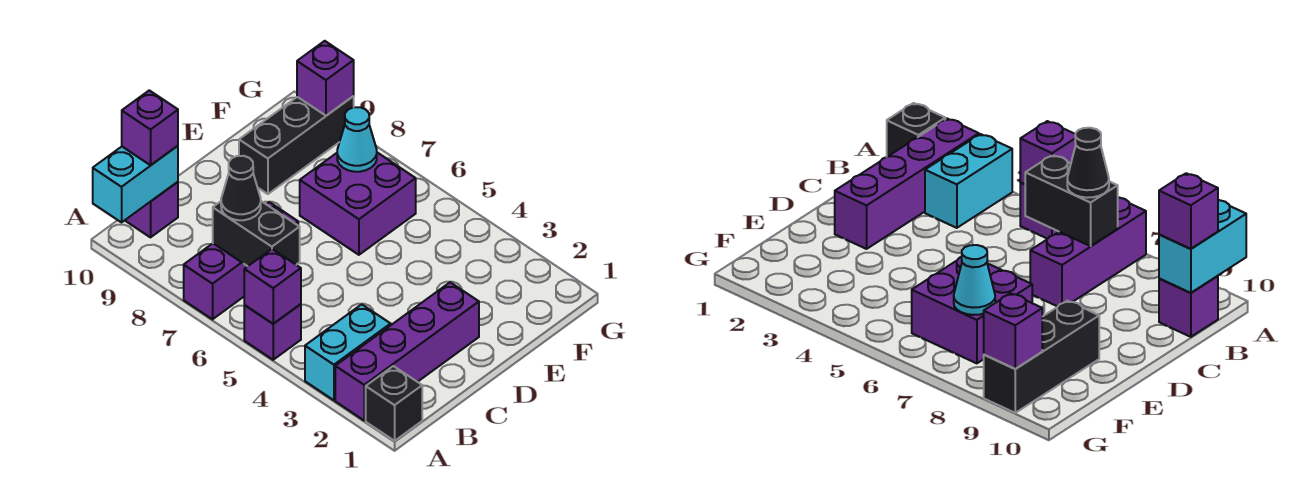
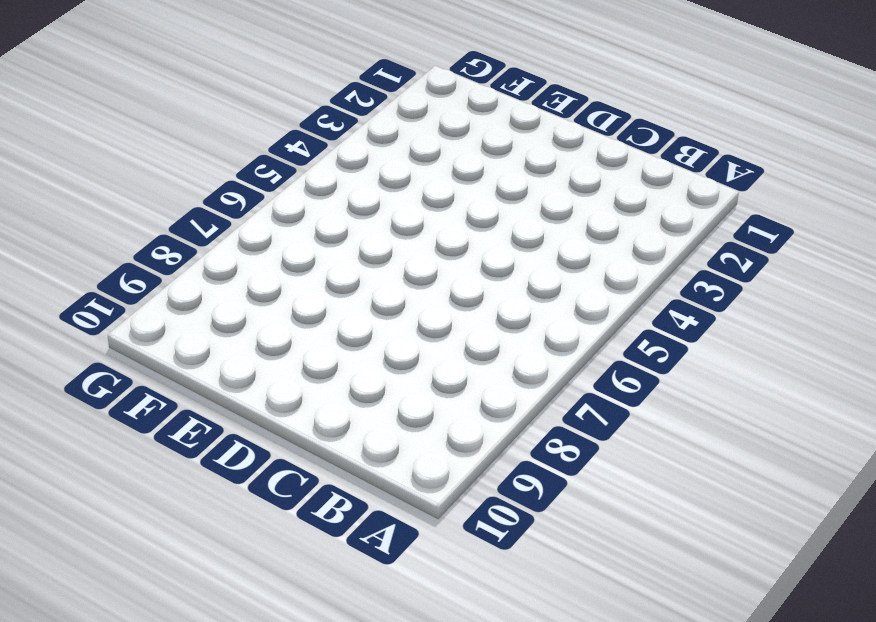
none -> black 1x1 brick [366,366,422,441]
none -> purple 1x4 brick [335,282,479,420]
none -> cyan 1x2 brick [305,304,391,400]

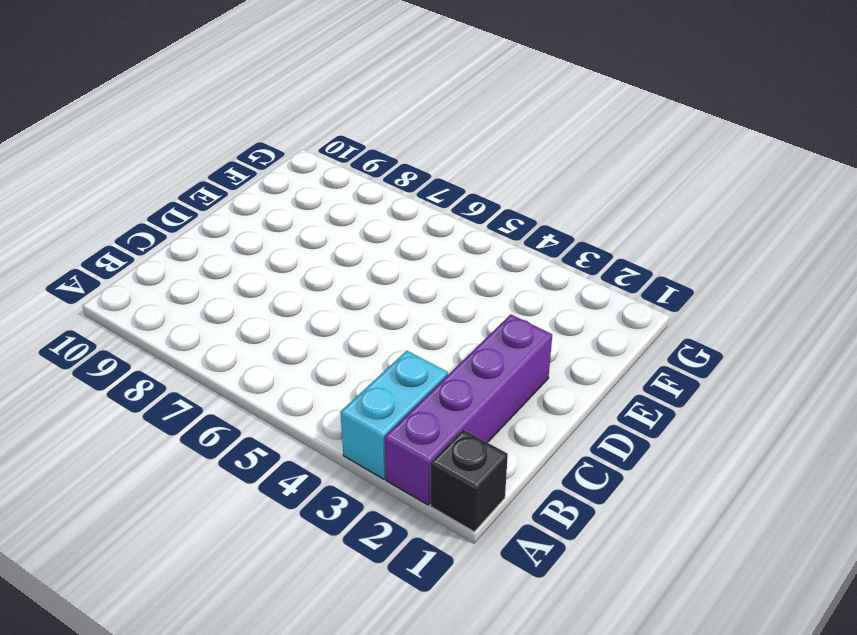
none -> purple 1x1 brick [244,304,301,360]
none -> purple 1x3 brick [184,202,298,319]
none -> purple 1x1 brick [125,182,178,237]

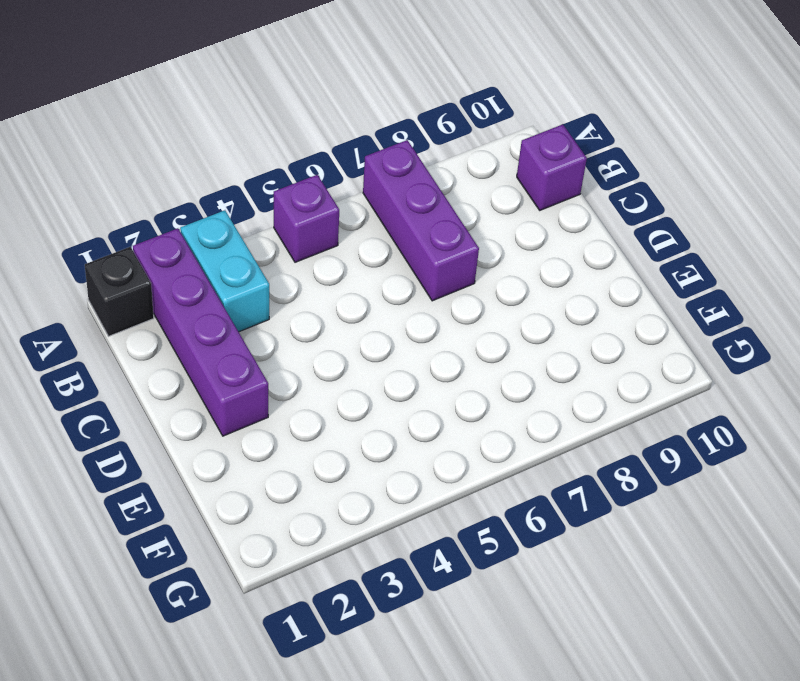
none -> purple 2x2 brick [300,153,416,255]
none -> black 1x3 brick [239,96,354,194]
none -> purple 1x1 brick [244,249,301,324]

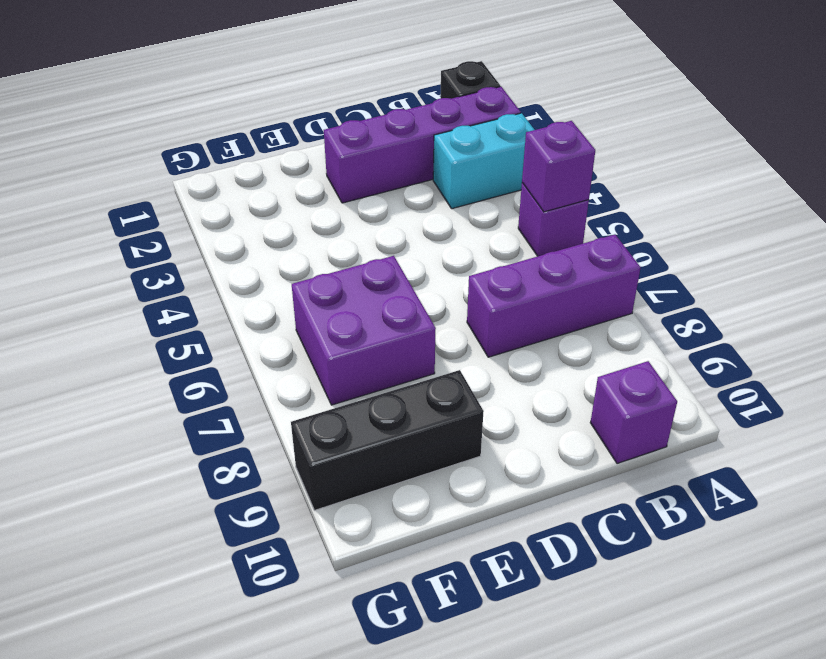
none -> cyan 1x2 brick [93,146,178,222]
none -> black 1x2 brick [213,201,300,266]
none -> cyan 1x1 cone [337,107,377,172]

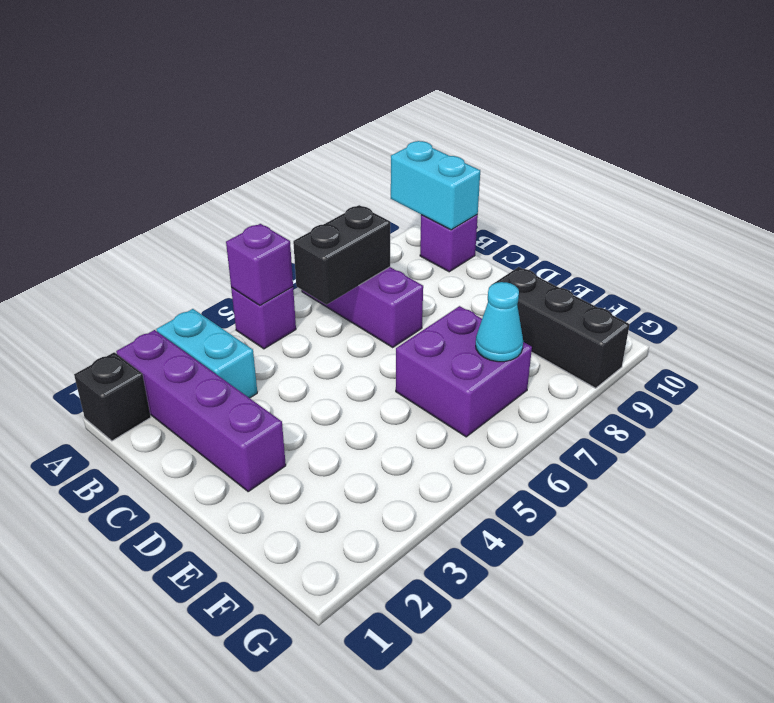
none -> purple 1x1 brick [297,41,354,116]
none -> black 1x1 cone [221,156,261,220]
none -> purple 1x1 brick [122,90,178,165]

